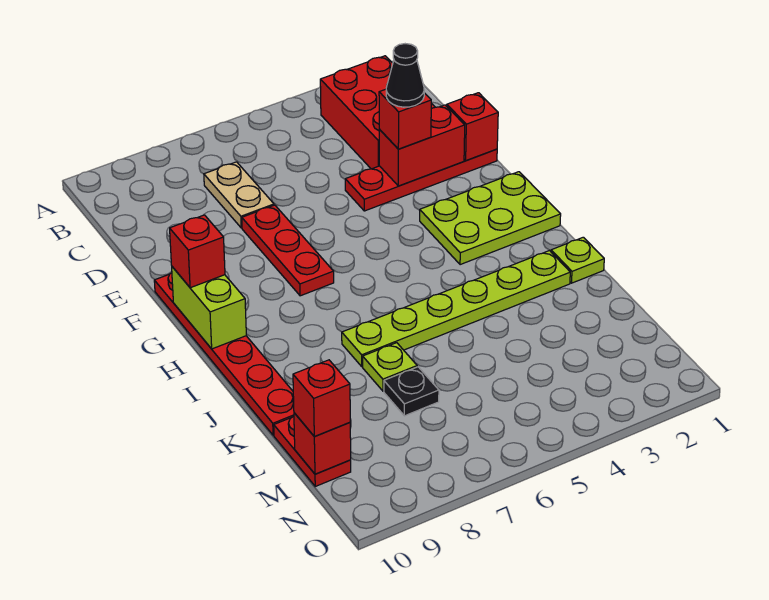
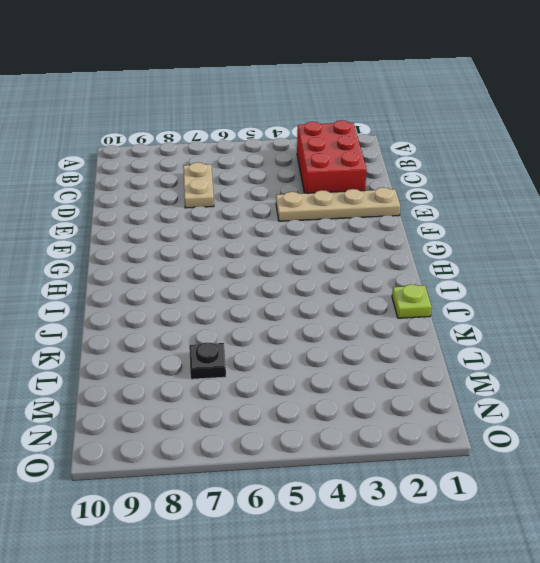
tan 1x4 plate [276,188,400,221] -> red 1x4 plate [345,149,497,211]
none -> red 1x3 plate [242,205,334,296]
none -> red 1x6 plate [154,273,294,435]
none -> lime 2x3 plate [420,172,561,265]

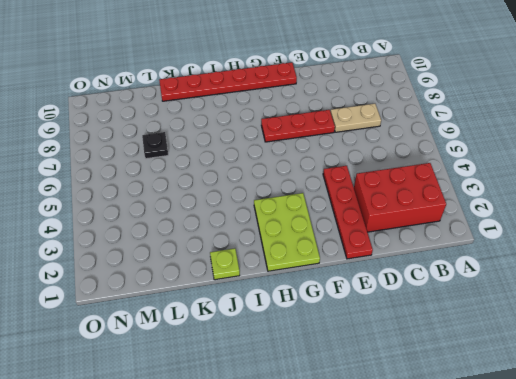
none -> lime 1x6 plate [342,250,570,367]
none -> lime 1x1 plate [363,343,417,391]
none -> red 1x2 plate [274,416,351,486]

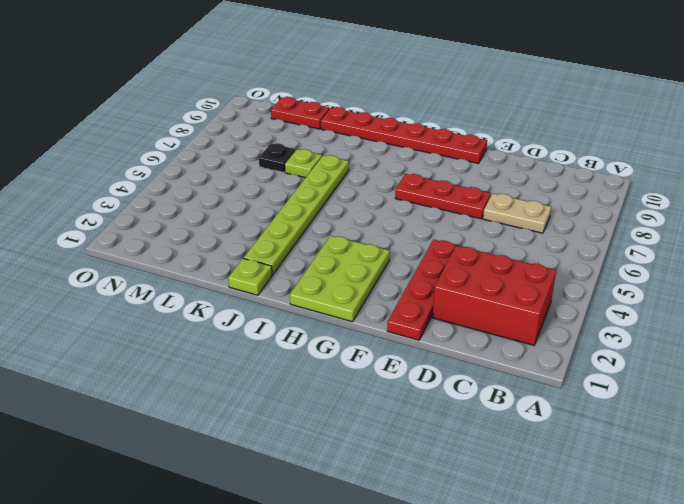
none -> red 1x1 brick [447,93,498,161]
none -> red 1x2 brick [379,105,465,186]
none -> lime 1x2 brick [172,267,246,349]

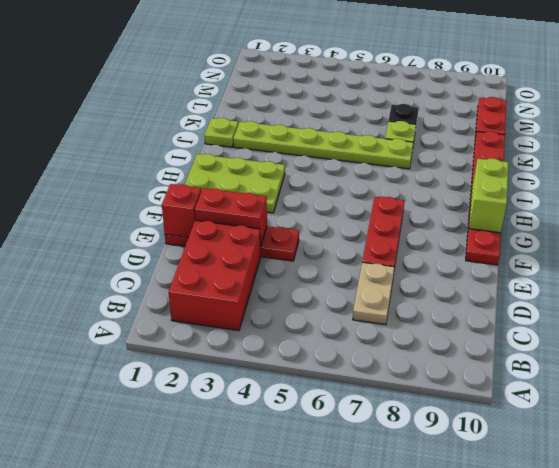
none -> red 1x1 brick [294,413,351,474]
none -> red 1x1 brick [379,89,431,149]
none -> red 1x1 brick [170,215,225,288]

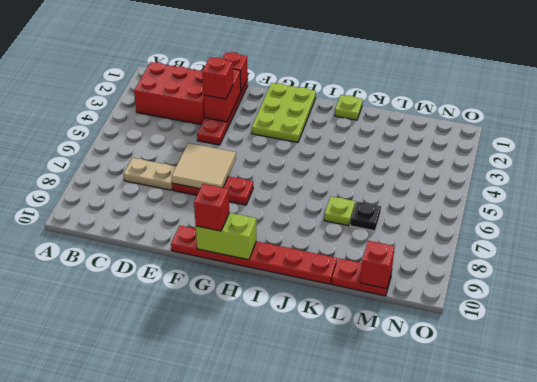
tan 2x2 tile [172,143,236,189] -> none
none -> lime 1x6 plate [342,250,570,367]
none -> red 1x1 brick [293,360,350,437]
none -> black 1x1 cone [386,44,424,107]

